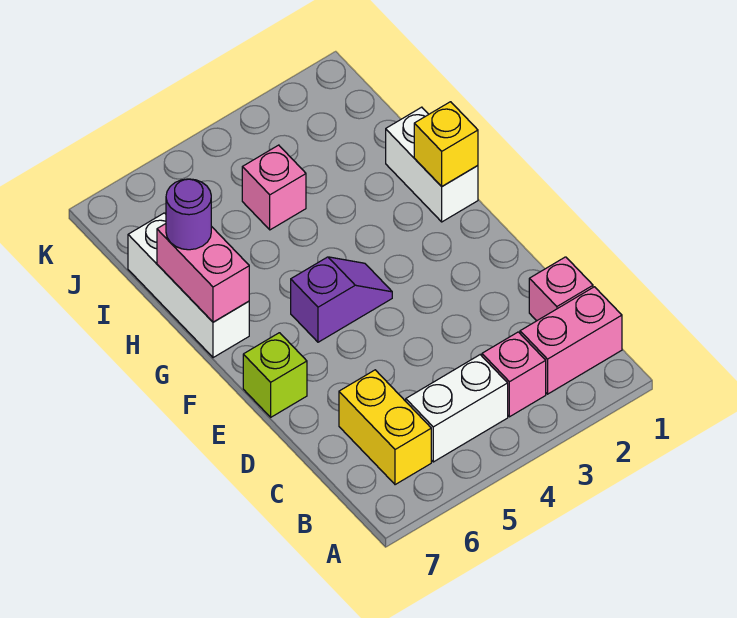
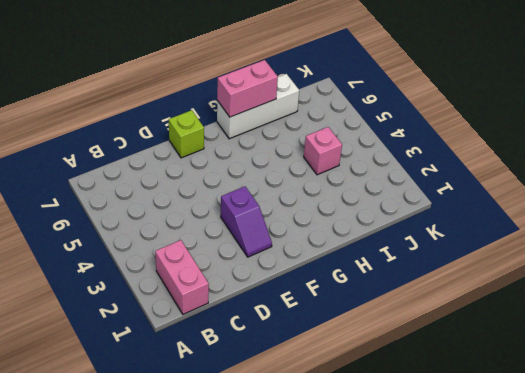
purple 1x2 slope [221,186,272,257] -> purple 1x2 slope moved to [291,257,392,342]
none -> pink 1x1 brick [482,332,546,417]
none -> white 1x2 brick [406,355,508,462]
none -> yellow 1x2 brick [339,370,431,485]

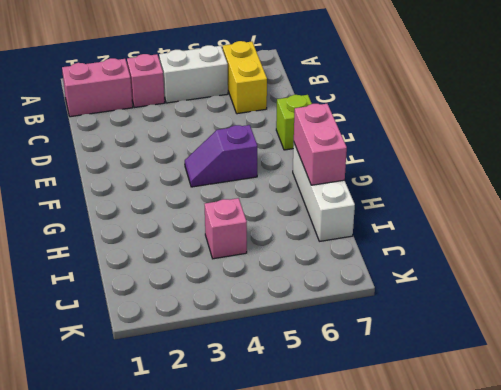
none -> pink 1x1 brick [529,257,593,321]
none -> white 1x2 brick [386,107,478,222]
none -> yellow 1x1 brick [414,102,478,186]

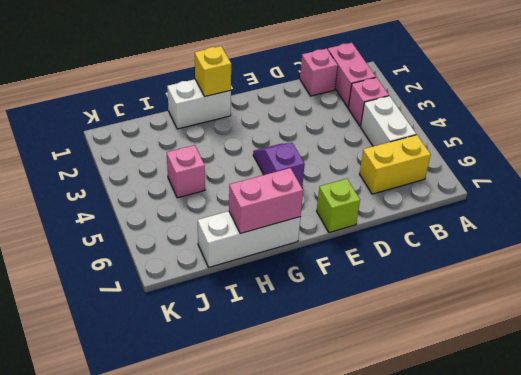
none -> purple 1x1 round brick [166,179,211,250]

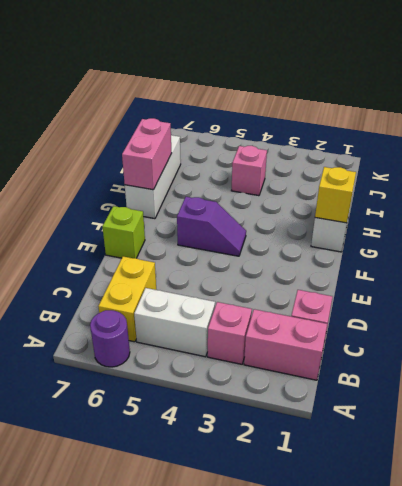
purple 1x1 round brick [90,310,130,367] -> purple 1x1 round brick moved to [166,179,211,250]

